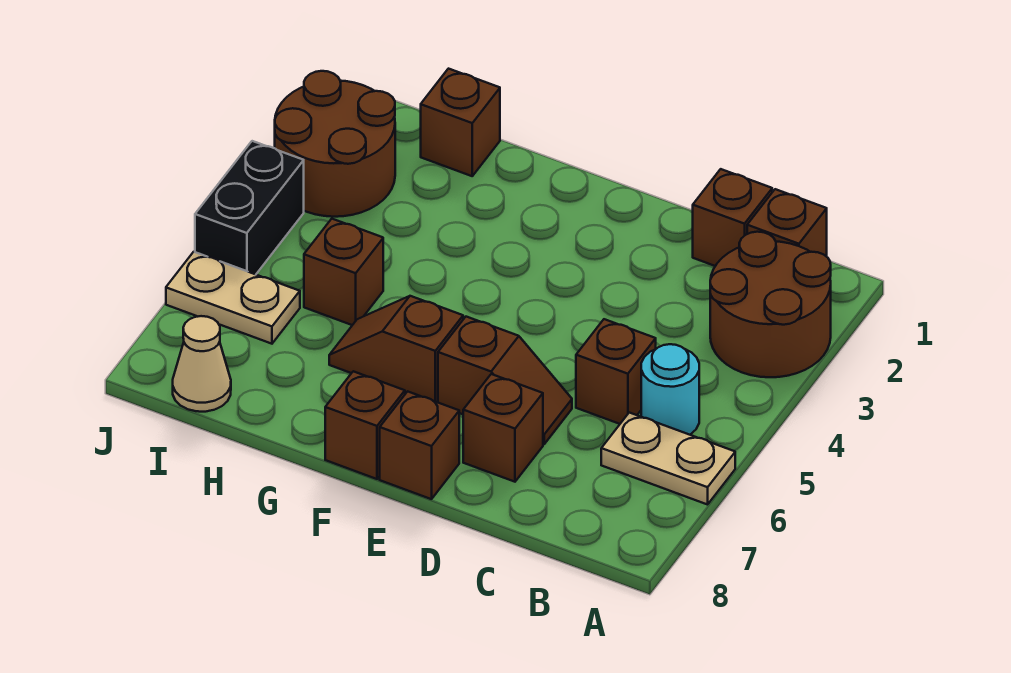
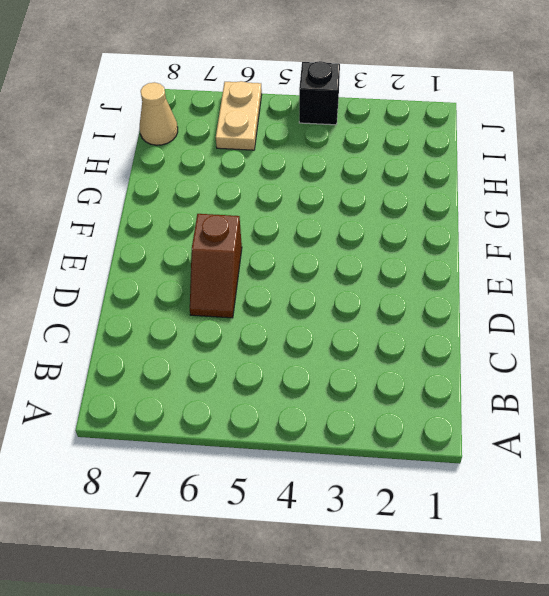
black 1x1 brick [299,61,340,125] -> black 1x2 brick [195,141,304,274]
none -> brown 2x2 round brick [710,232,831,377]
none -> tan 1x2 plate [601,413,735,505]
none -> brown 1x1 brick [747,189,827,257]

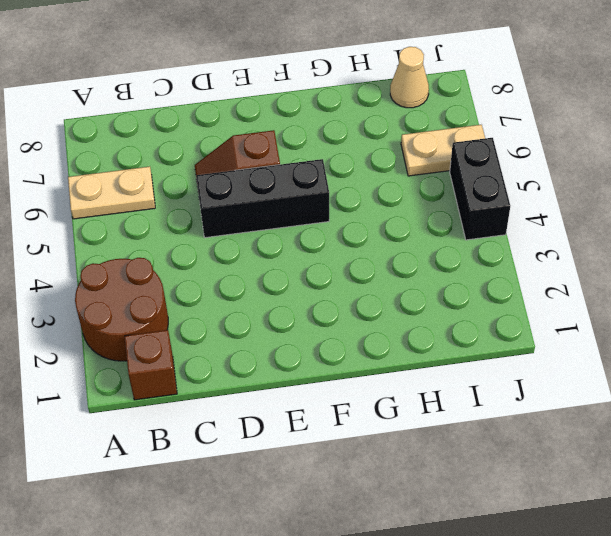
black 1x3 brick [196,159,329,238] -> none
none -> cyan 1x1 round brick [641,344,699,435]
none -> brown 1x1 brick [693,169,772,266]
none -> brown 1x1 brick [576,319,656,424]

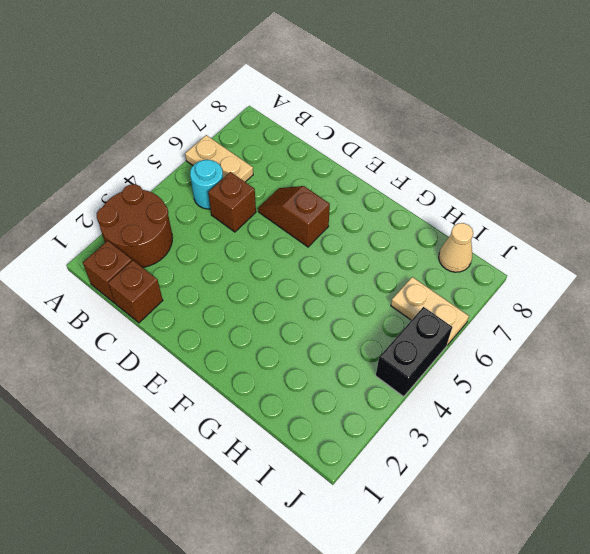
none -> brown 1x1 brick [463,374,543,482]
none -> brown 1x1 brick [380,391,459,499]
none -> brown 1x2 slope [329,296,463,402]

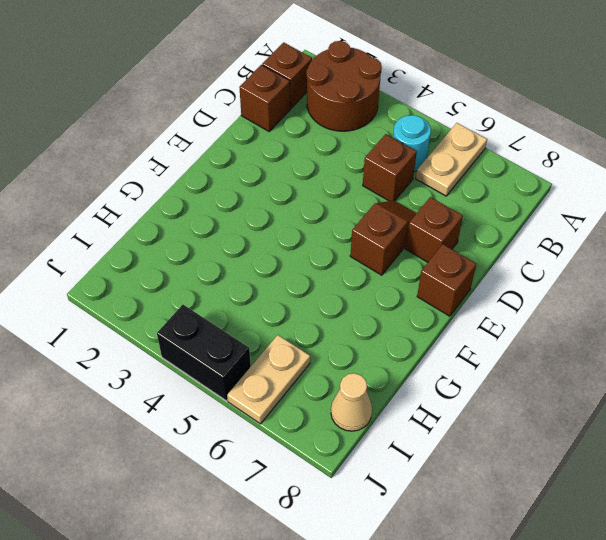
none -> brown 1x2 slope [329,296,463,402]
none -> brown 1x1 brick [325,371,405,479]
none -> brown 1x1 brick [421,69,500,176]

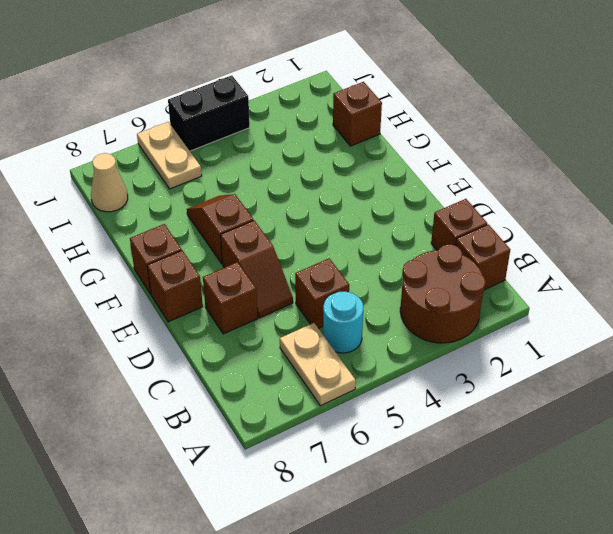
none -> brown 1x1 brick [304,219,383,325]
none -> brown 2x2 round brick [275,71,395,217]

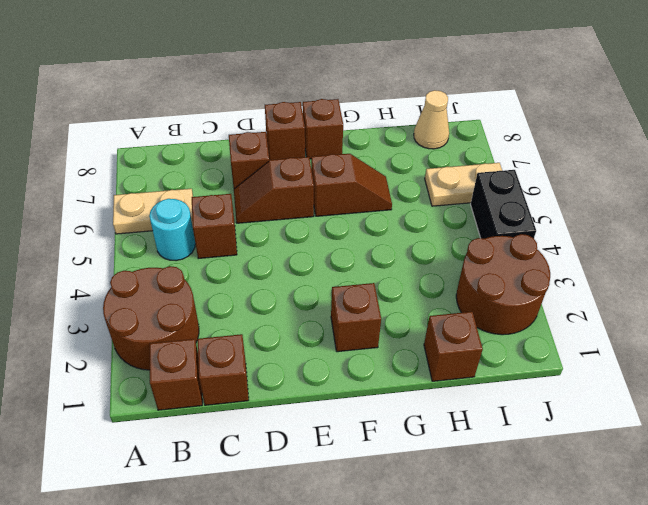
brown 1x1 brick [331,283,381,352] -> brown 1x1 brick moved to [304,219,383,325]

